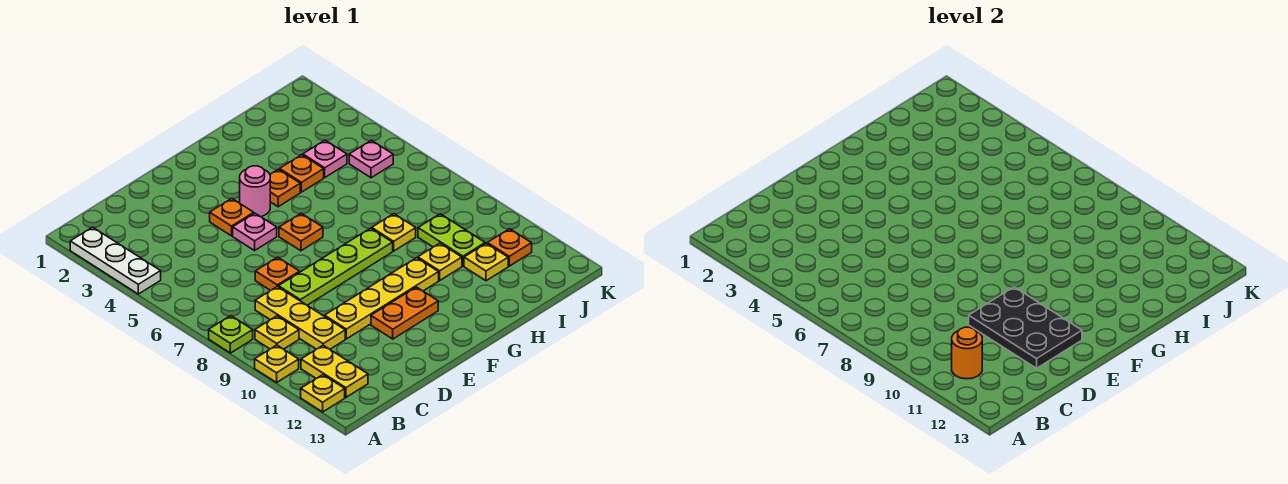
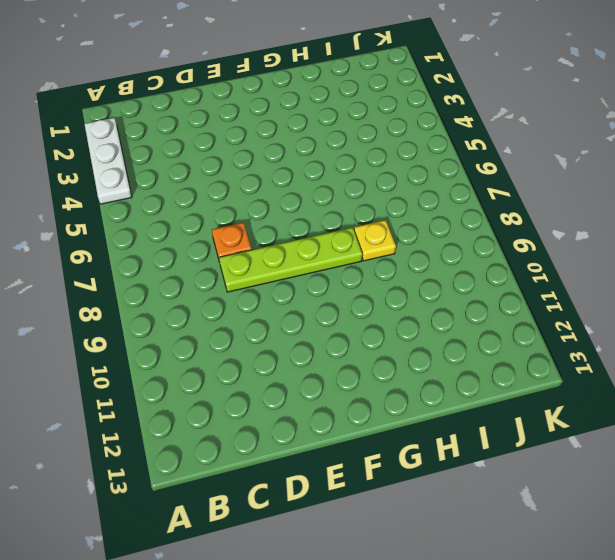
none -> lime 1x1 plate [209,316,253,353]
none -> yellow 1x1 plate [255,345,299,383]
none -> yellow 1x1 plate [301,375,345,412]

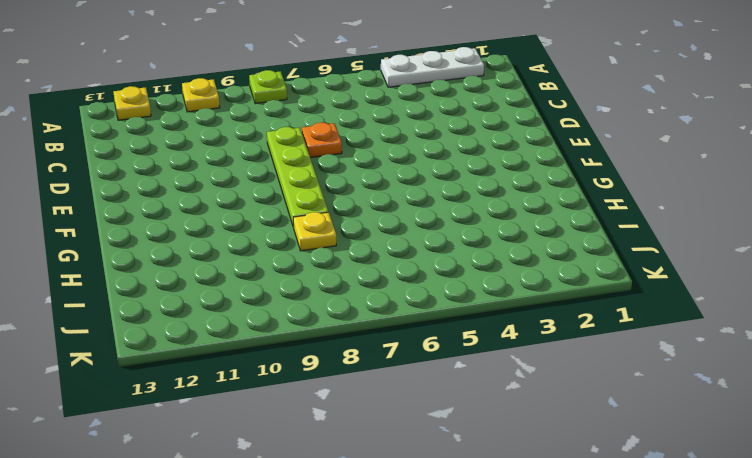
none -> yellow 1x1 plate [255,316,299,349]
none -> yellow 1x2 plate [301,345,368,397]
none -> yellow 1x3 plate [255,286,345,349]

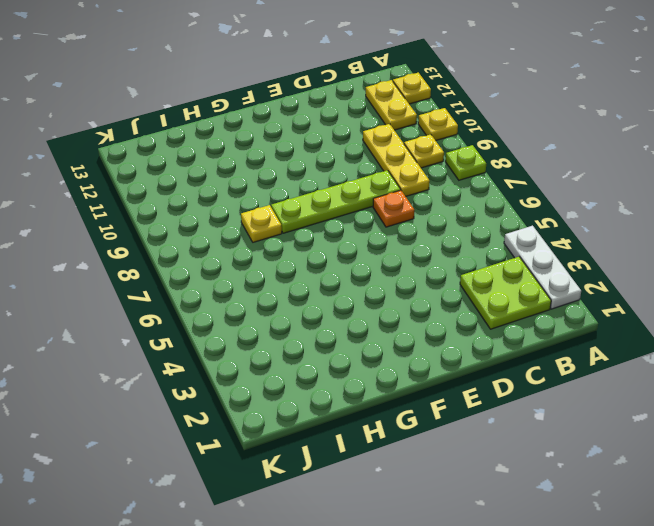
lime 2x2 plate [460,257,551,329] -> none
none -> yellow 1x4 plate [325,258,439,339]
none -> orange 1x1 plate [210,199,254,236]
none -> pink 1x1 plate [233,213,277,251]

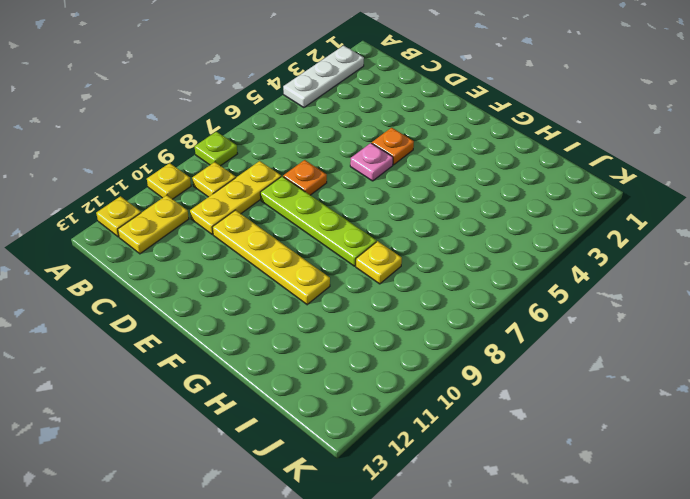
none -> orange 1x2 plate [371,287,438,339]
none -> pink 1x1 round brick [240,166,270,217]
none -> orange 1x1 plate [279,213,323,251]

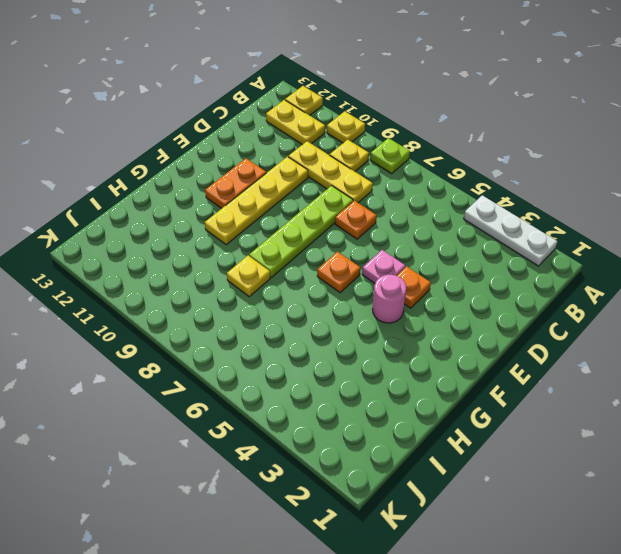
none -> orange 1x1 plate [270,169,300,207]
none -> orange 1x1 plate [280,155,324,192]
none -> yellow 1x1 plate [418,243,462,280]

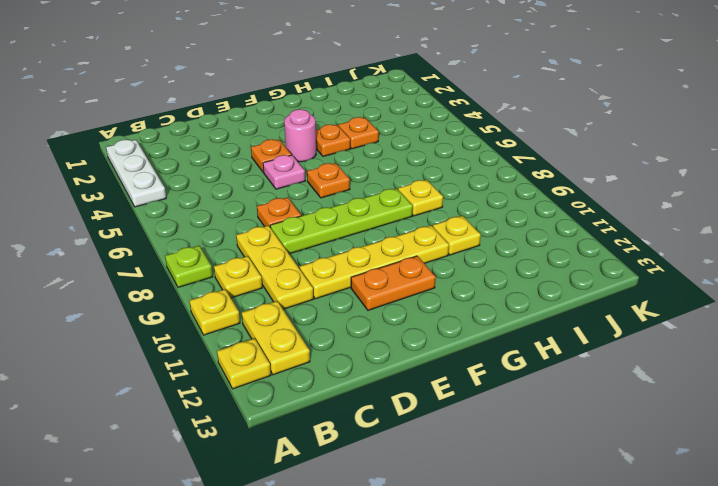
none -> pink 1x1 plate [303,140,347,177]
none -> lime 1x2 plate [418,214,485,266]
none -> yellow 1x1 plate [464,243,508,281]

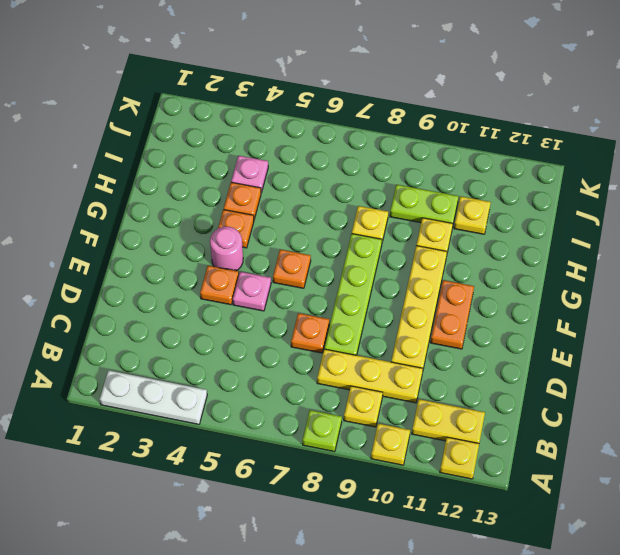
none -> pink 1x1 plate [349,140,393,178]
none -> orange 1x1 plate [487,229,532,266]
none -> orange 1x1 round brick [952,327,982,379]

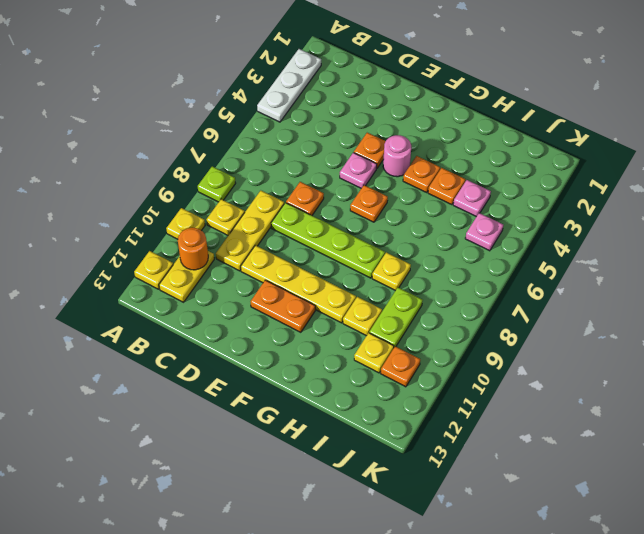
none -> black 2x3 plate [969,287,1082,368]

